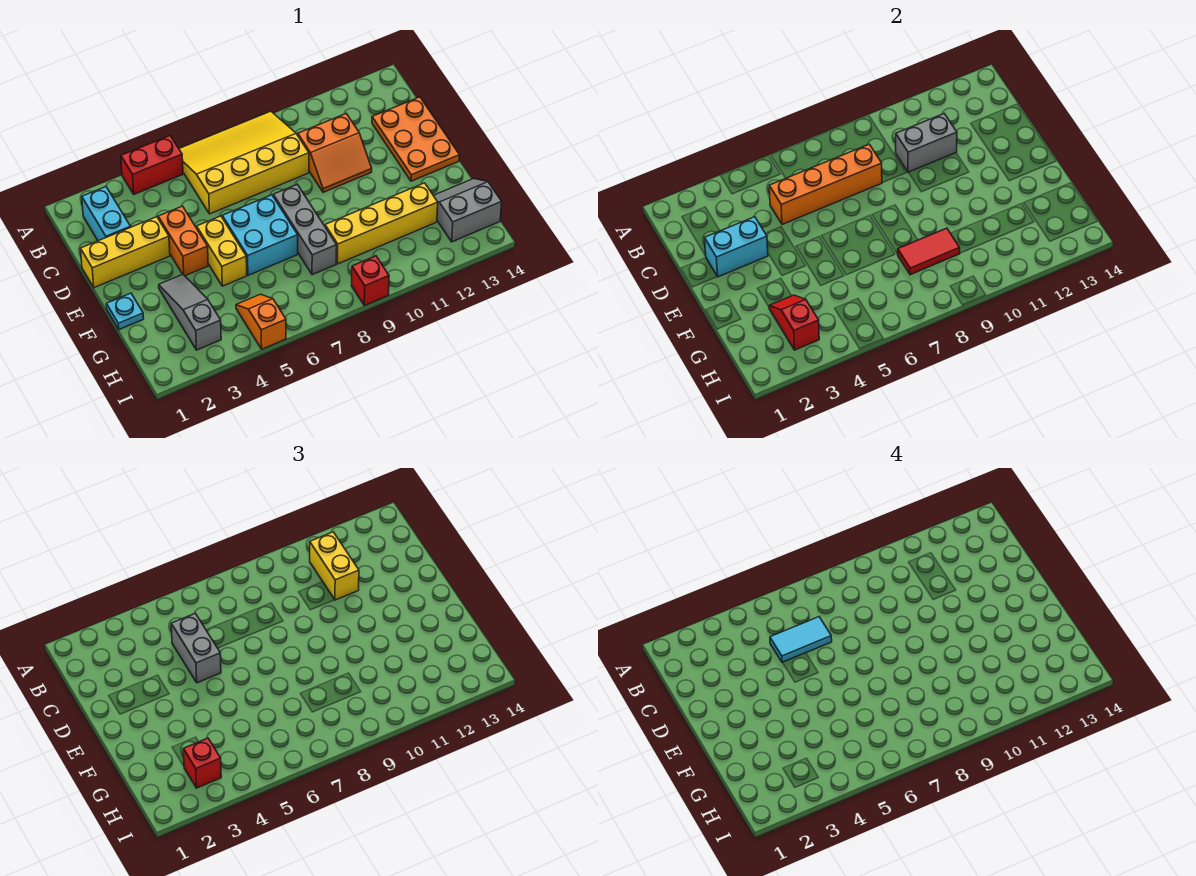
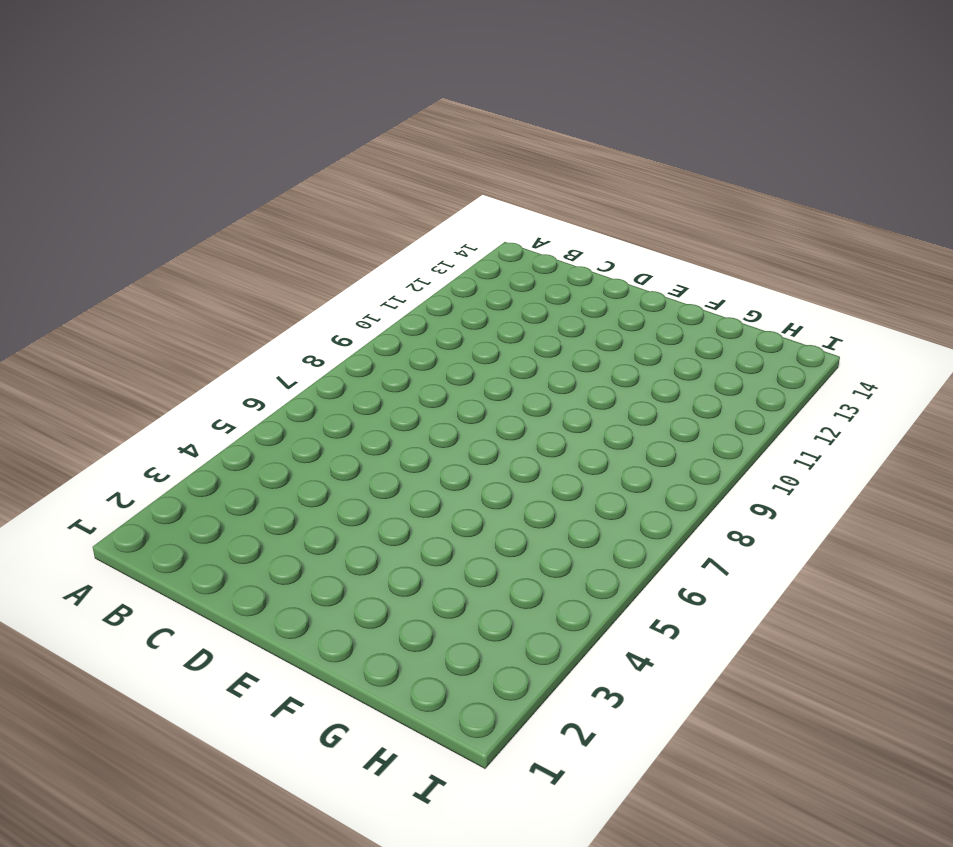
none -> red 1x2 brick [121,136,183,194]
none -> yellow 3x4 slope [179,111,309,214]
none -> cyan 1x2 brick [82,187,131,241]

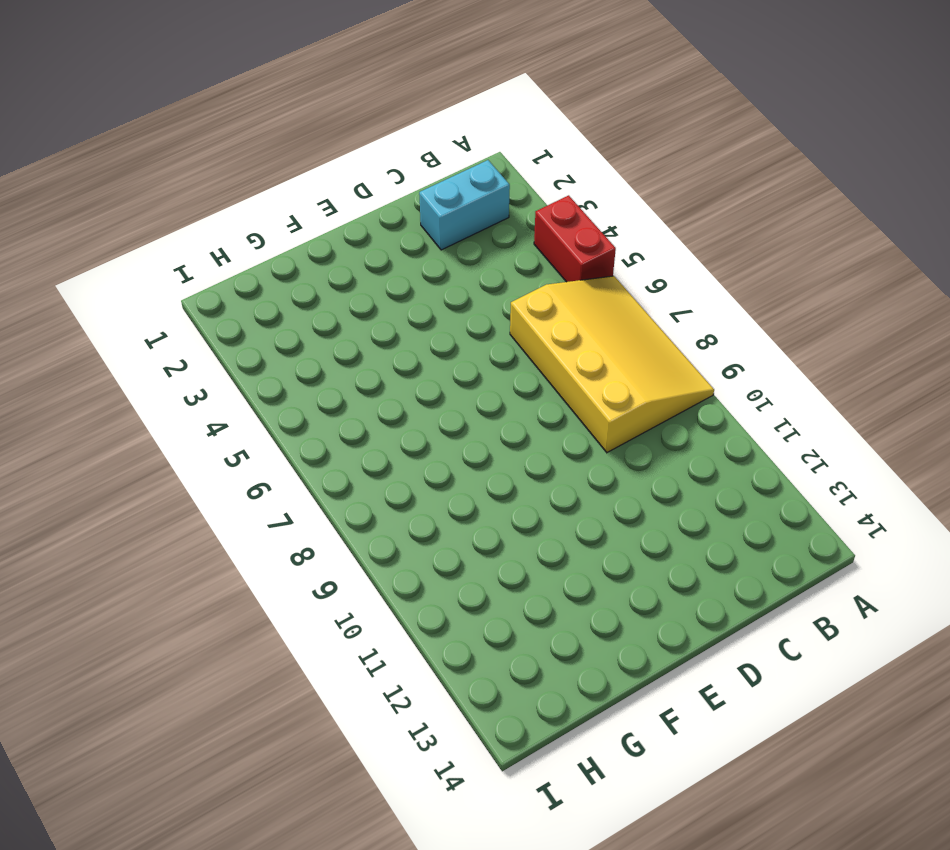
none -> orange 2x2 slope [298,114,372,192]
none -> orange 2x3 plate [372,97,460,181]
none -> yellow 1x3 brick [81,217,170,288]

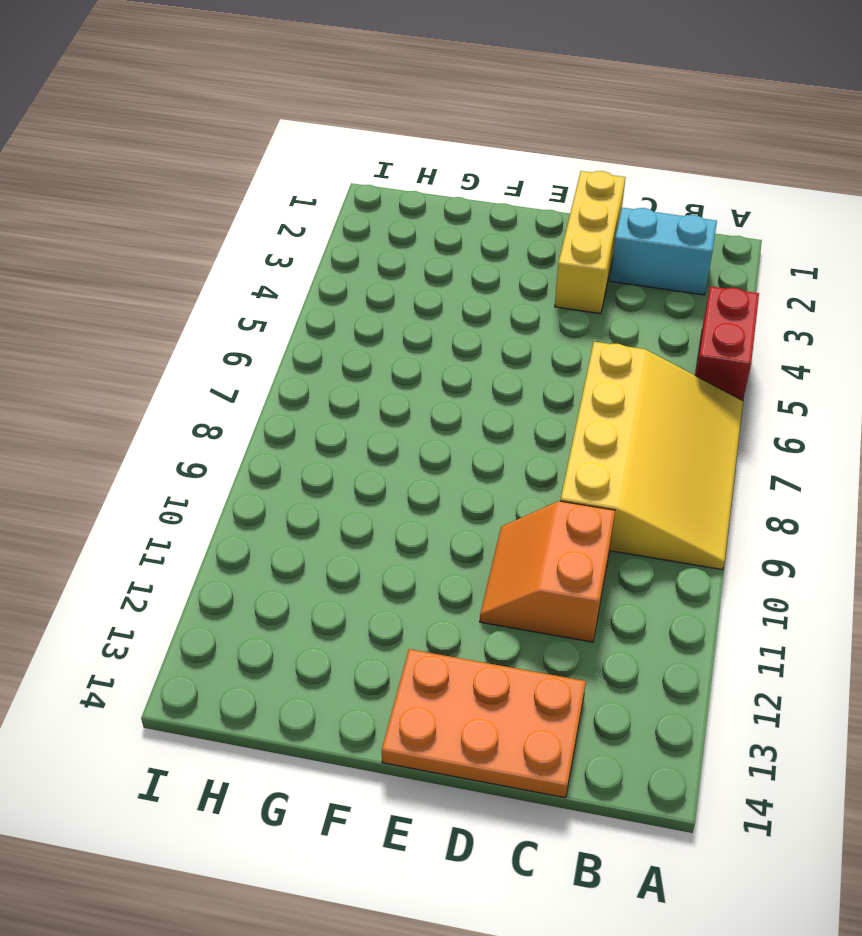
none -> orange 1x2 brick [158,206,208,276]
none -> yellow 1x2 brick [197,216,247,286]
none -> cyan 2x2 brick [222,195,298,275]

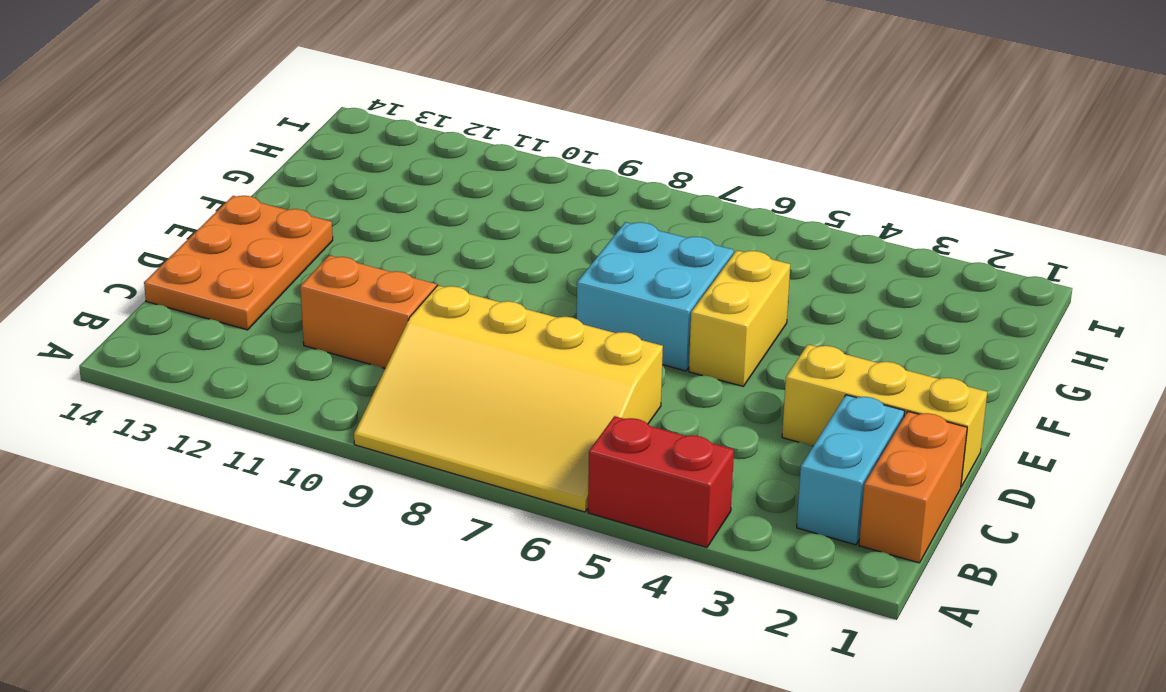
orange 1x2 brick [859,412,967,563] -> orange 1x2 brick moved to [158,206,208,276]
none -> grey 1x3 brick [273,185,337,275]
none -> cyan 1x1 plate [106,293,144,330]
none -> grey 1x3 slope [159,274,221,350]

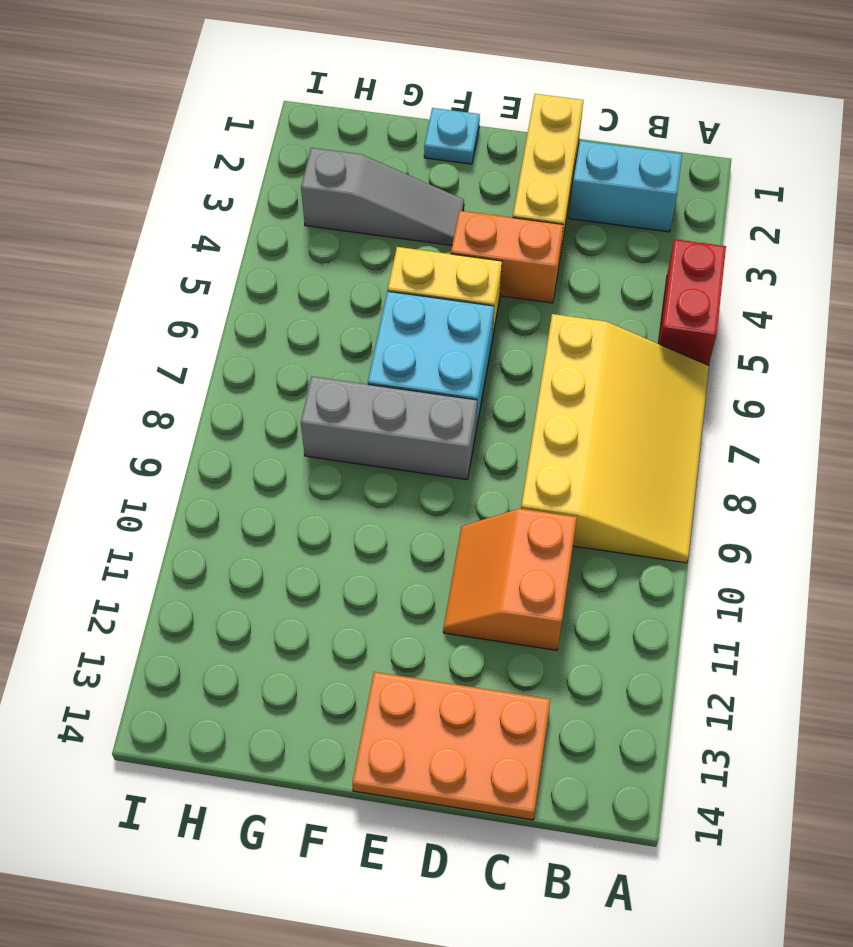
none -> yellow 1x4 brick [325,183,438,264]
none -> grey 2x2 slope [433,179,502,242]
none -> orange 1x2 slope [236,294,286,349]

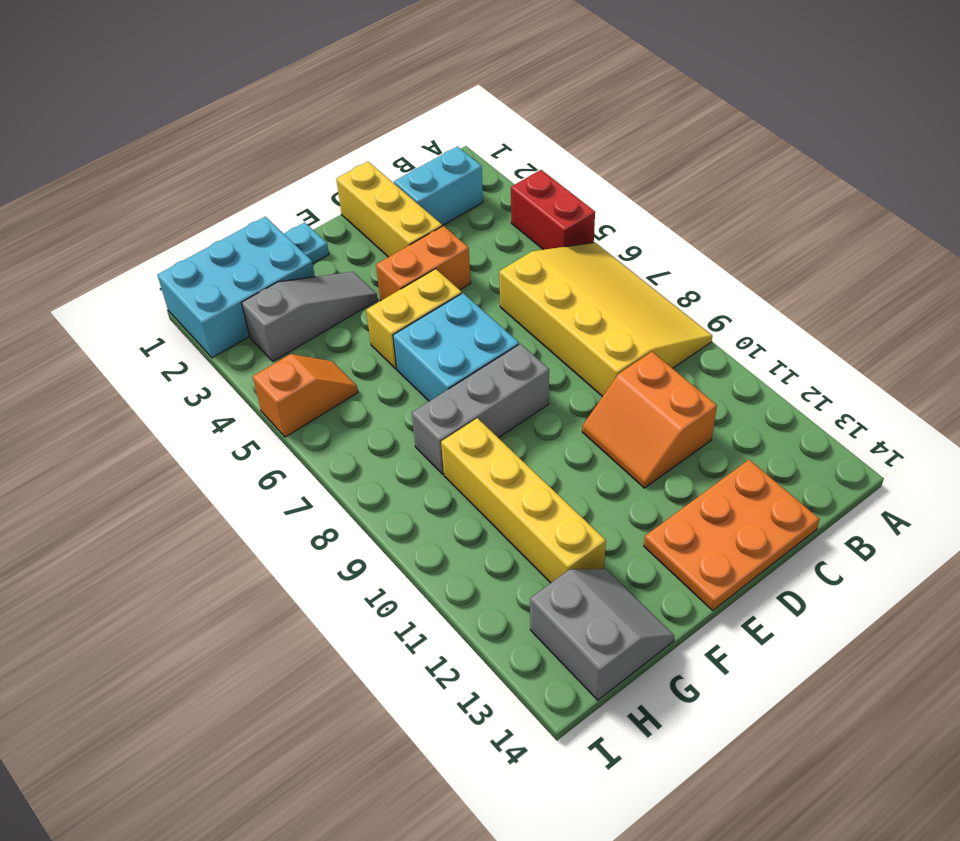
cyan 2x3 brick [157,217,315,358] -> none
none -> red 1x1 brick [352,256,389,306]
none -> orange 1x4 brick [769,144,882,224]
none -> grey 1x2 brick [896,114,957,172]

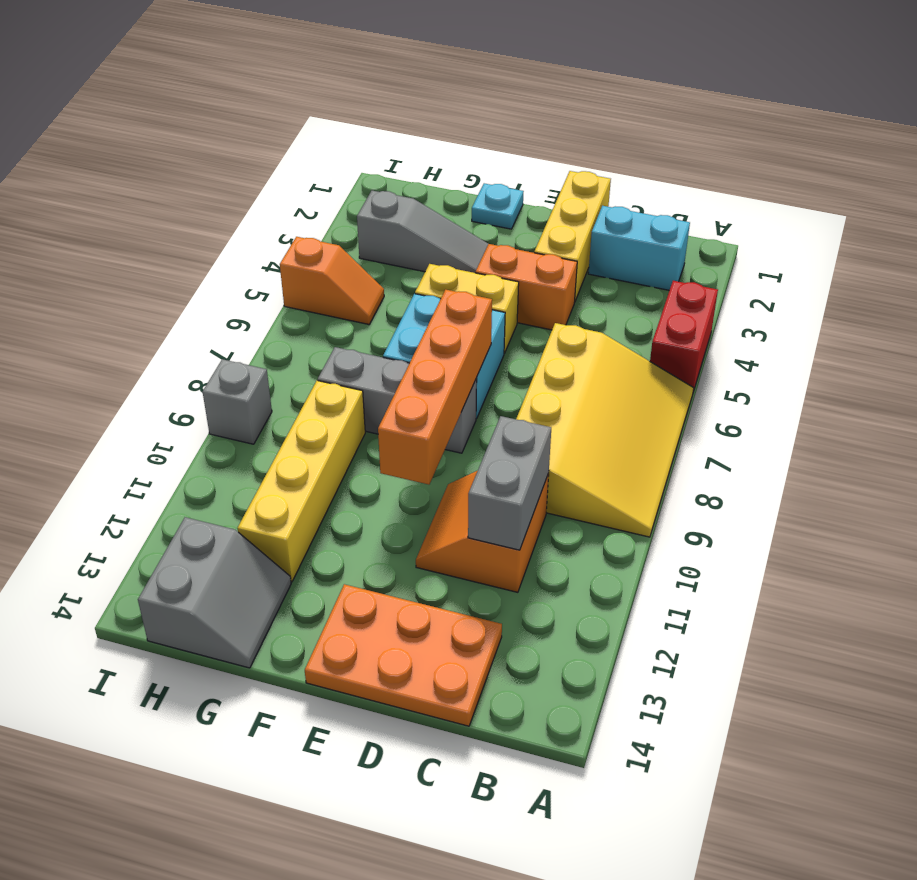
orange 1x4 brick [378,290,492,484] -> orange 1x4 brick moved to [769,144,882,224]
grey 1x1 brick [203,359,272,444] -> red 1x1 brick [352,256,389,306]
none -> cyan 1x2 brick [705,217,768,277]
none -> red 1x2 slope [769,295,819,350]
none -> red 1x2 tile [898,228,960,275]

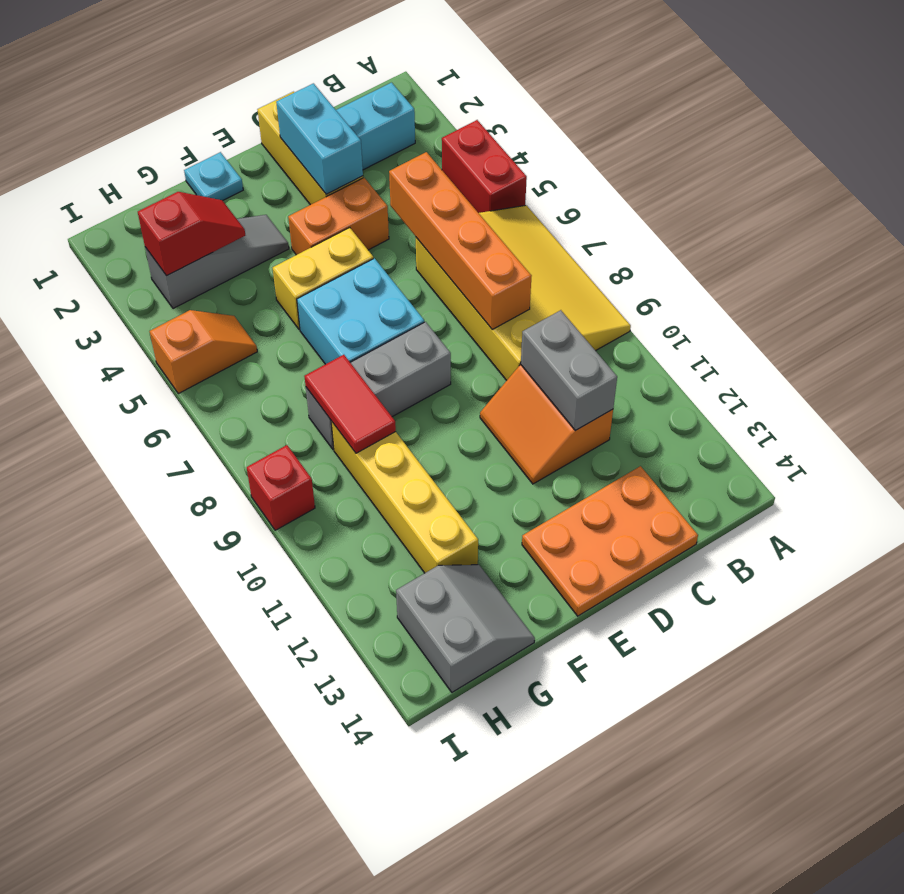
none -> yellow 1x2 brick [310,532,359,600]
none -> grey 1x2 brick [171,613,221,683]
none -> red 1x1 brick [183,738,221,788]

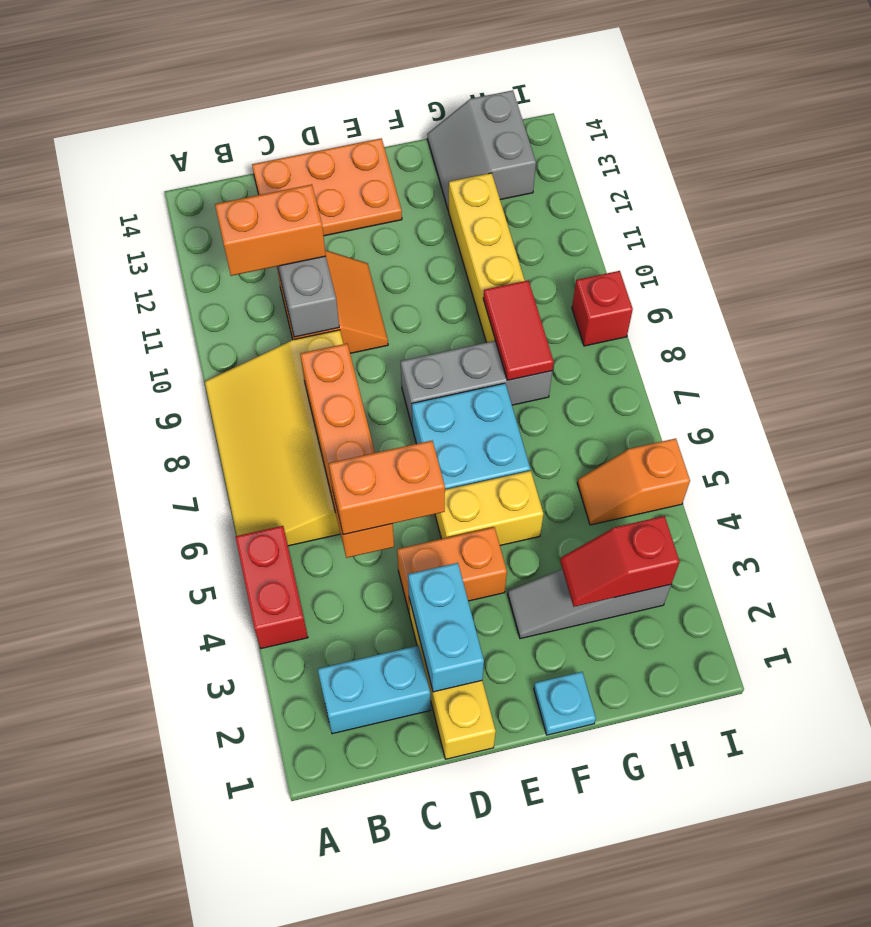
orange 1x2 brick [215,184,326,276] -> yellow 1x2 brick [310,532,359,600]
orange 1x2 brick [329,441,445,535] -> grey 1x2 brick [171,613,221,683]
none -> red 1x1 brick [183,738,221,788]
none -> cyan 1x2 tile [770,617,832,663]

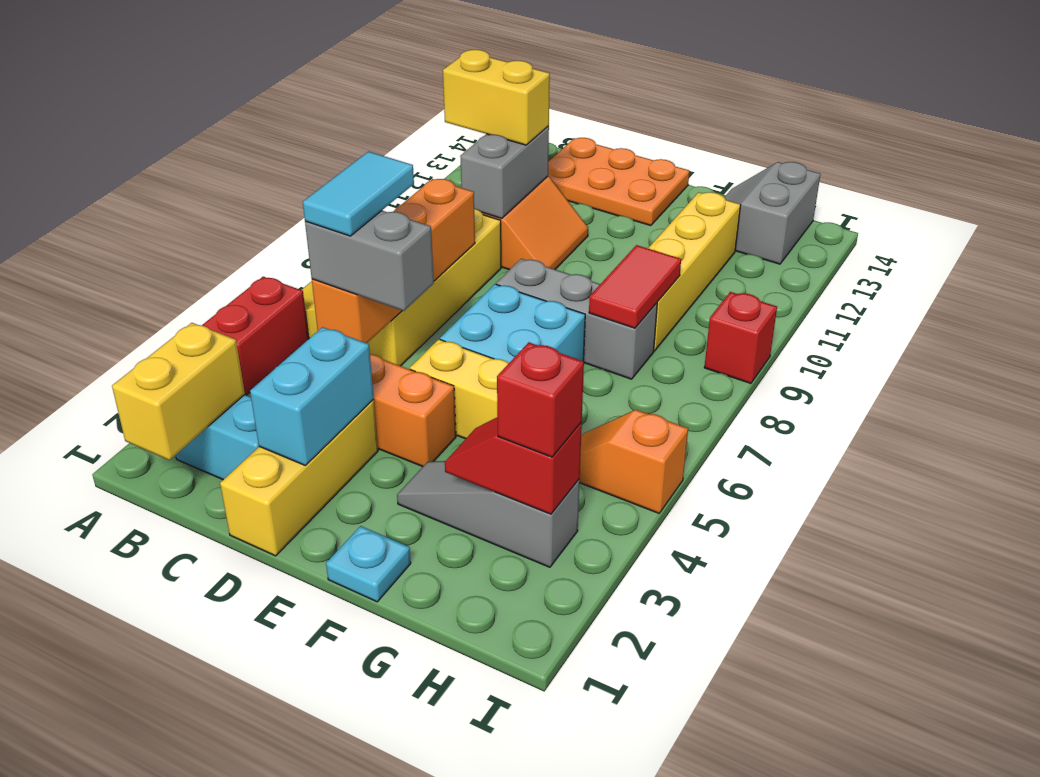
yellow 1x2 brick [112,323,245,460] -> none

